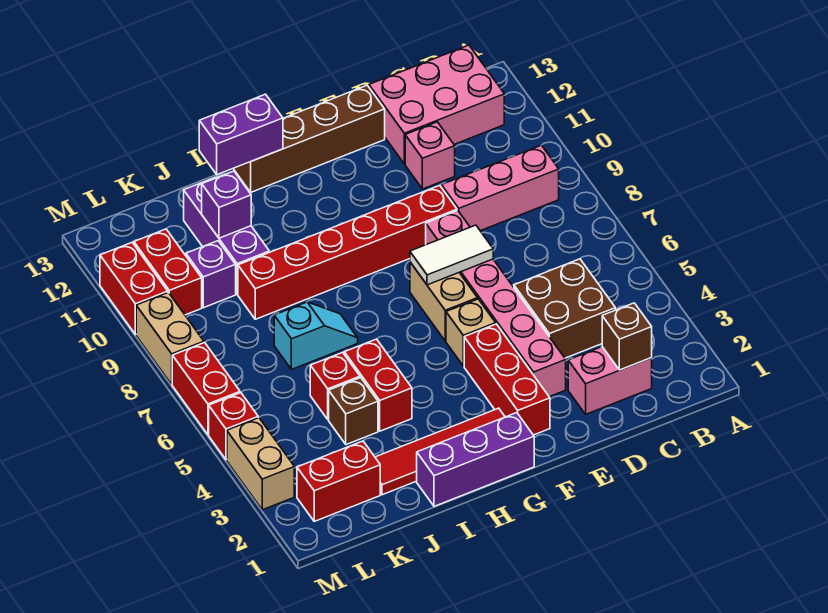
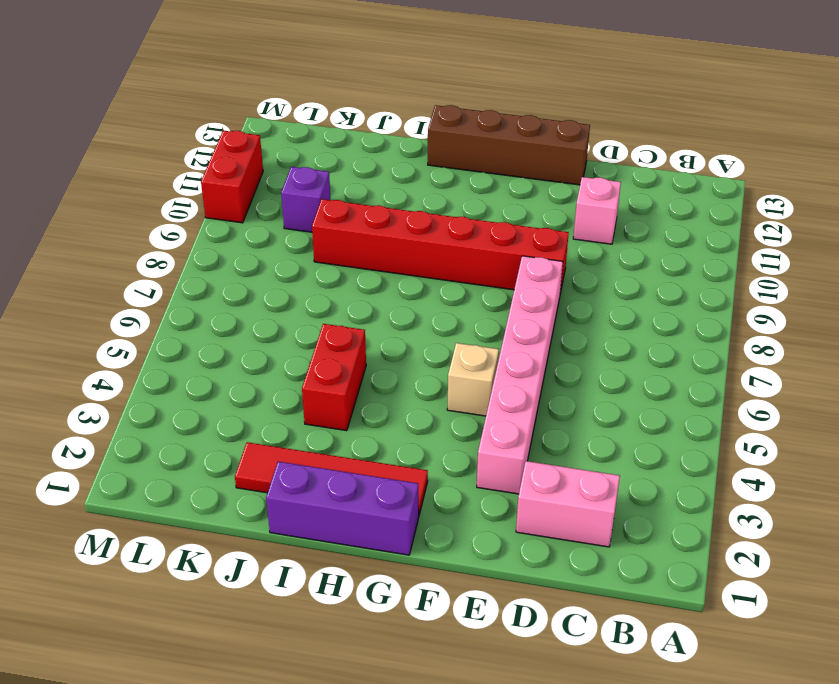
none -> pink 1x3 brick [441,145,559,231]
none -> pink 2x3 brick [369,45,504,164]
none -> brown 2x2 brick [514,259,615,358]
none -> red 1x3 brick [464,324,550,435]

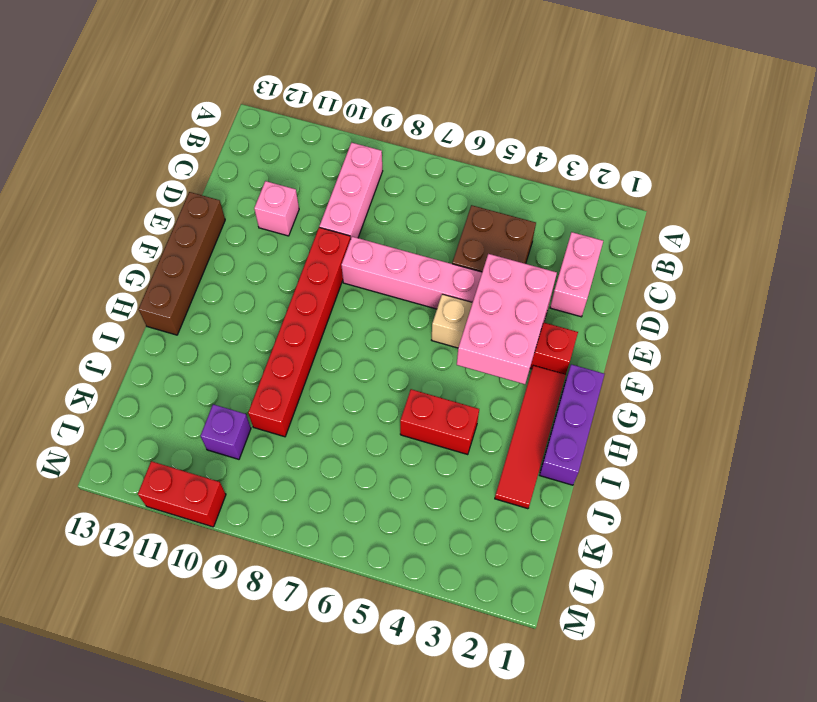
pink 2x3 brick [457,254,557,384] -> pink 2x3 brick moved to [369,45,504,164]
none -> tan 1x2 brick [410,262,478,341]
none -> cyan 1x2 slope [274,302,358,370]
none -> brown 1x1 brick [329,378,378,445]
none -> red 1x1 brick [310,352,360,419]

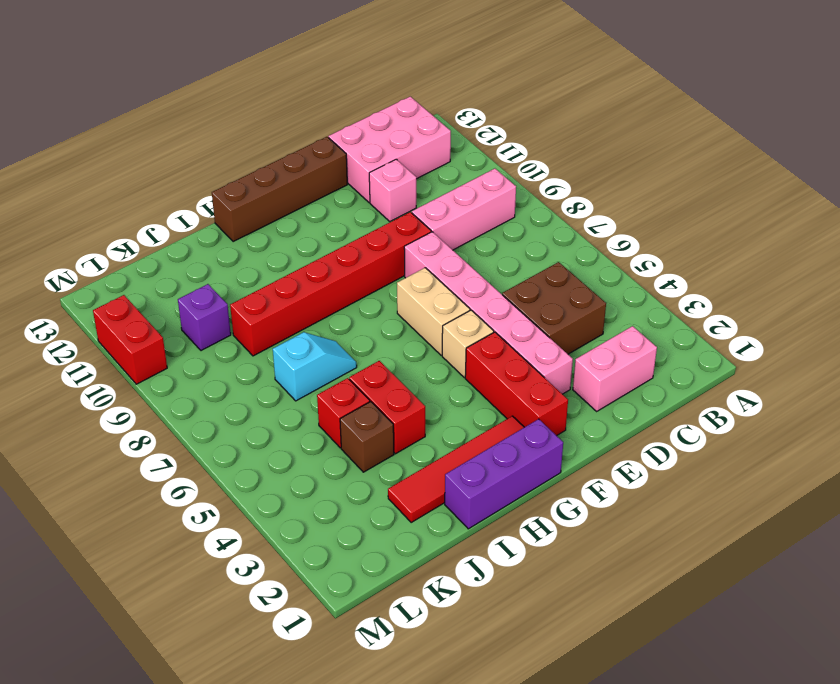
none -> purple 1x3 brick [184,177,269,294]
none -> red 1x2 brick [297,441,380,521]
none -> red 1x2 brick [134,229,202,315]
none -> tan 1x2 brick [227,418,294,510]

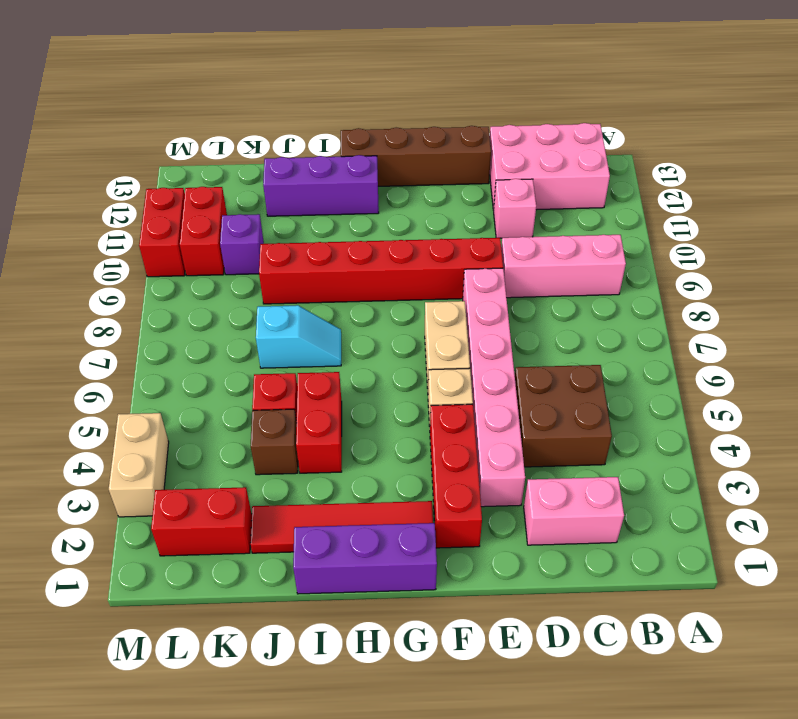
purple 1x3 brick [263,155,379,216] -> purple 1x3 brick turned to [184,177,269,294]
none -> red 1x1 brick [209,393,258,460]
none -> red 1x2 brick [172,343,240,435]
none -> tan 1x2 brick [136,293,204,384]
none -> brown 1x1 brick [602,303,652,370]

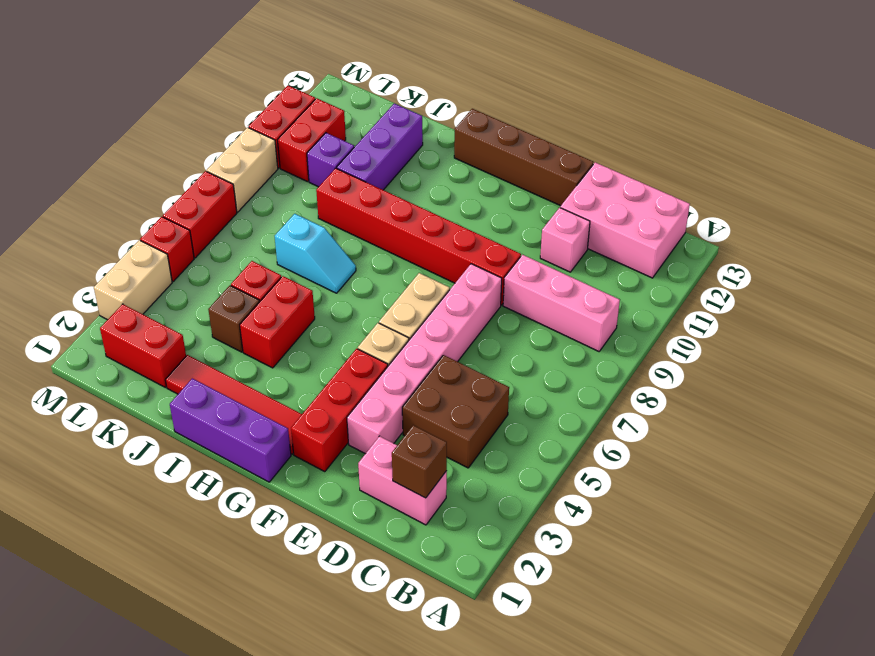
none -> white 1x2 tile [410,225,493,285]
none -> purple 1x2 brick [199,94,283,175]
none -> purple 1x1 brick [202,171,251,238]

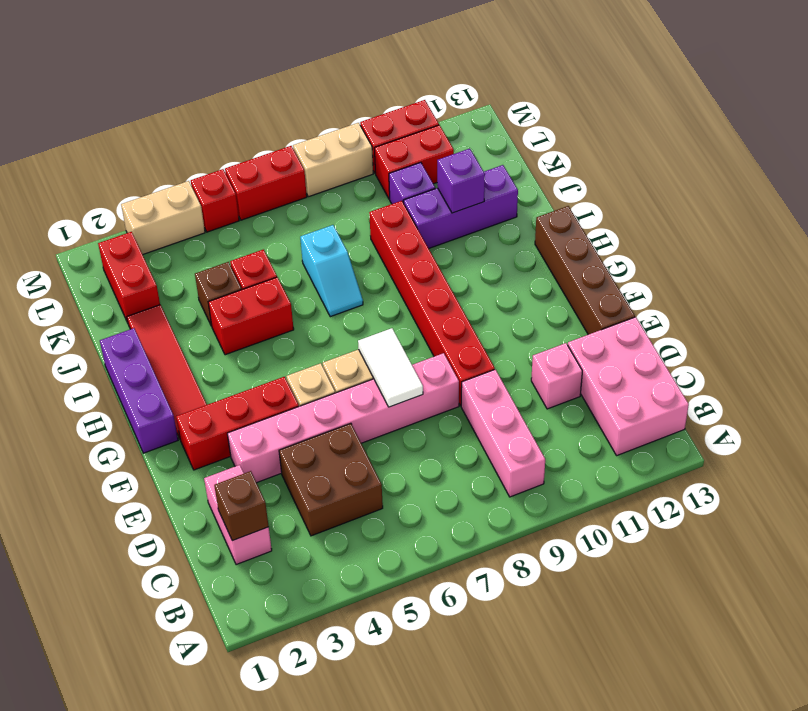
none -> purple 1x2 brick [199,94,283,175]

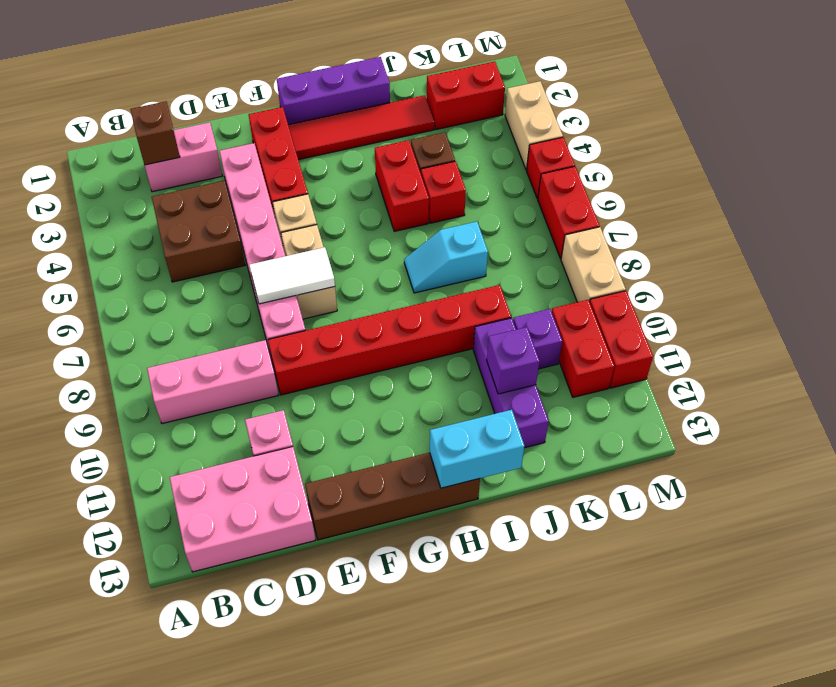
cyan 1x2 brick [430,410,524,488] -> purple 1x2 brick [199,94,283,175]

